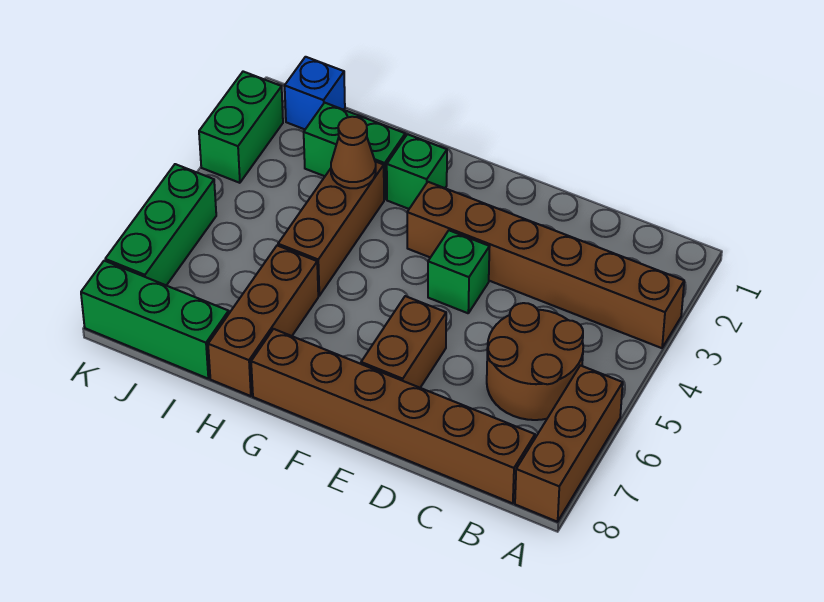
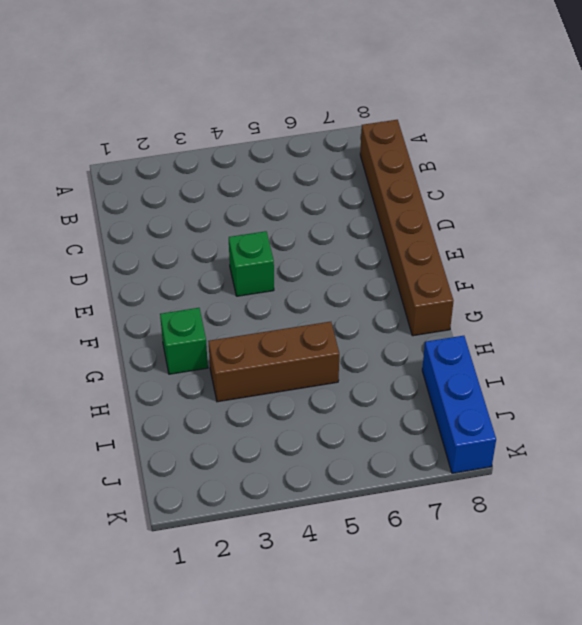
blue 1x3 brick [422,336,496,473] -> green 1x3 brick [81,261,229,378]
none -> brown 1x6 brick [407,182,684,348]
none -> brown 1x3 brick [515,365,623,522]
none -> brown 2x2 round brick [487,303,583,420]

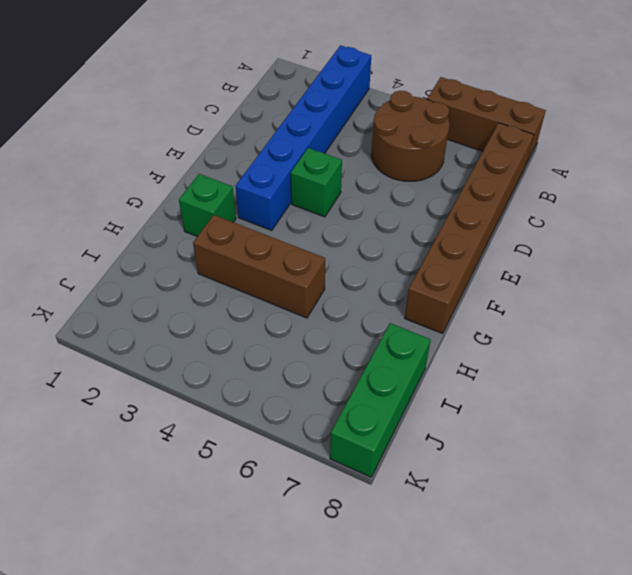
blue 1x6 brick [235,45,371,230] -> brown 1x6 brick [407,182,684,348]
none -> brown 1x2 brick [361,296,446,388]
none -> green 1x2 brick [304,103,405,200]
none -> brown 1x3 brick [208,245,318,396]

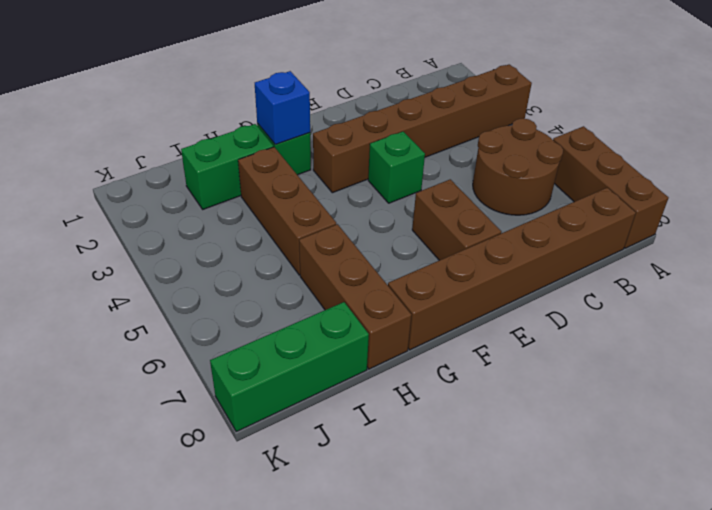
blue 1x1 brick [255,71,310,145] -> blue 1x1 brick moved to [285,57,345,129]
none -> green 1x2 brick [199,72,283,183]
none -> green 1x3 brick [105,164,216,285]
none -> brown 1x1 cone [331,117,376,188]

